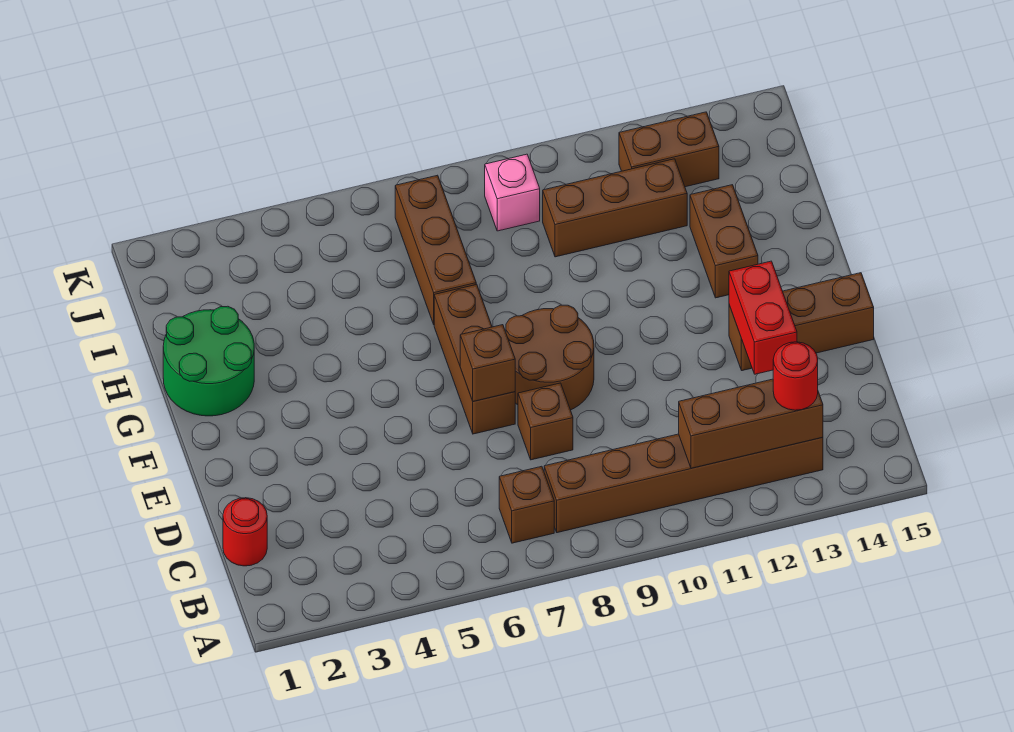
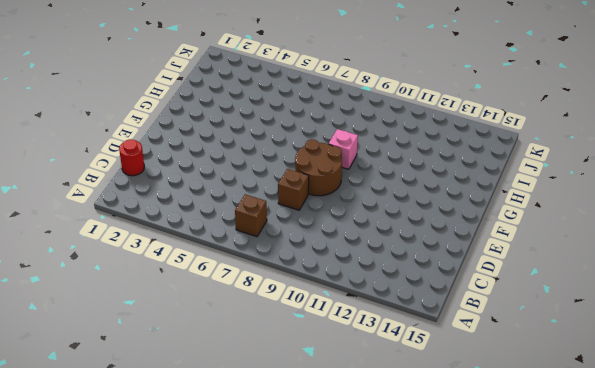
pink 1x1 brick [329,129,358,169] -> pink 1x1 brick moved to [485,154,540,231]
none -> brown 1x6 brick [544,434,823,533]
none -> brown 1x3 brick [434,284,515,434]
none -> brown 1x3 brick [729,273,874,371]

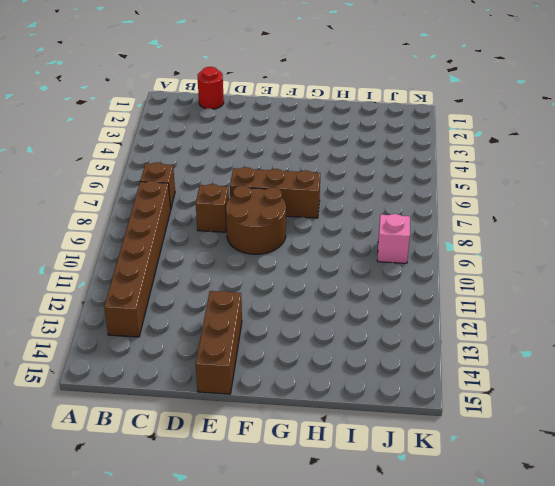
none -> green 2x2 round brick [163,306,254,416]
none -> brown 1x2 brick [690,185,758,298]
none -> brown 1x3 brick [395,175,476,324]

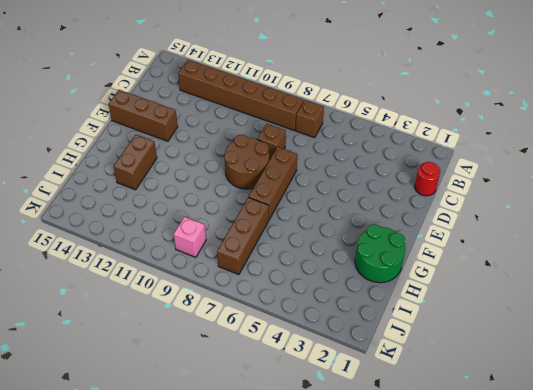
none -> brown 1x3 brick [543,159,687,257]
none -> brown 1x2 brick [619,112,719,187]
none -> brown 1x3 brick [679,379,823,468]

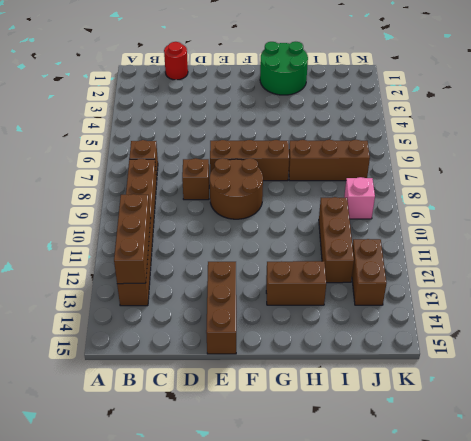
none -> red 1x2 brick [729,261,797,374]
none -> brown 1x1 brick [460,325,515,401]
none -> red 1x1 round brick [773,342,818,410]

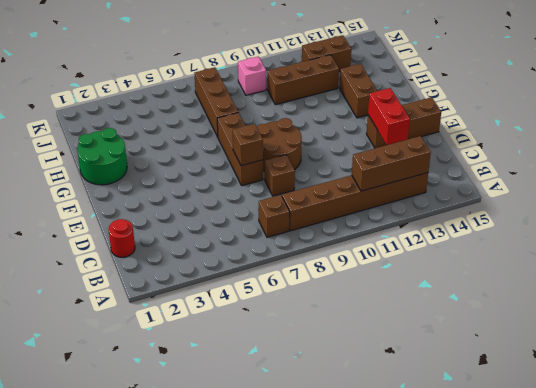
none -> red 1x1 round brick [773,342,818,410]

